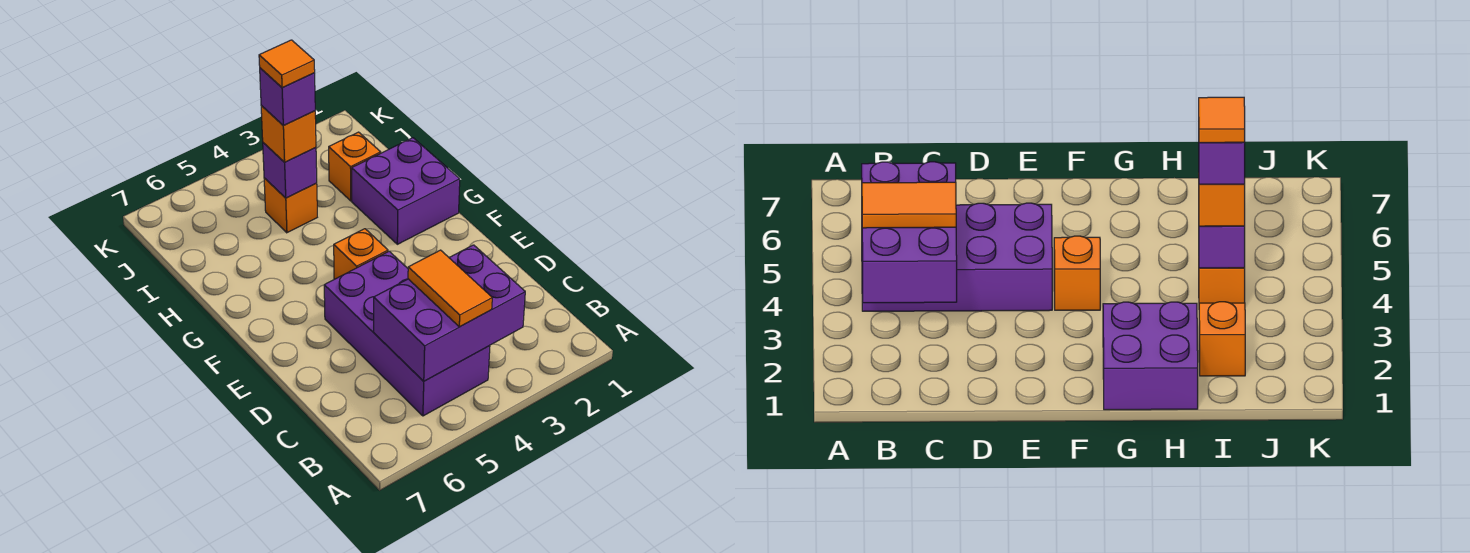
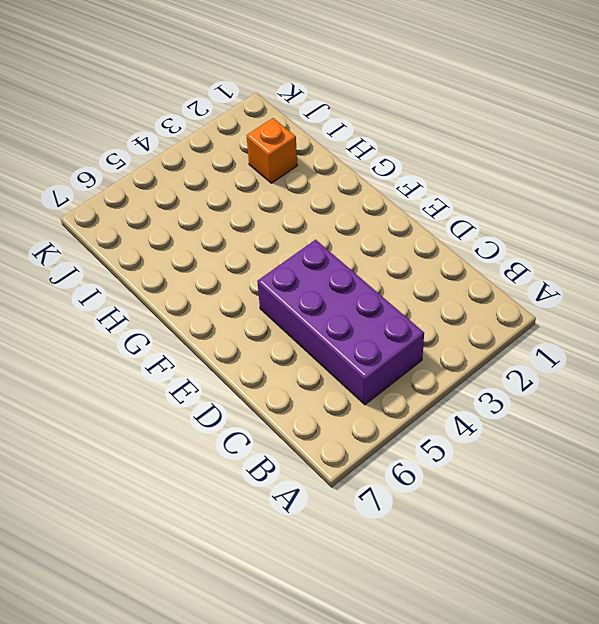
none -> orange 1x1 brick [334,229,388,279]
none -> purple 2x2 brick [352,138,460,244]

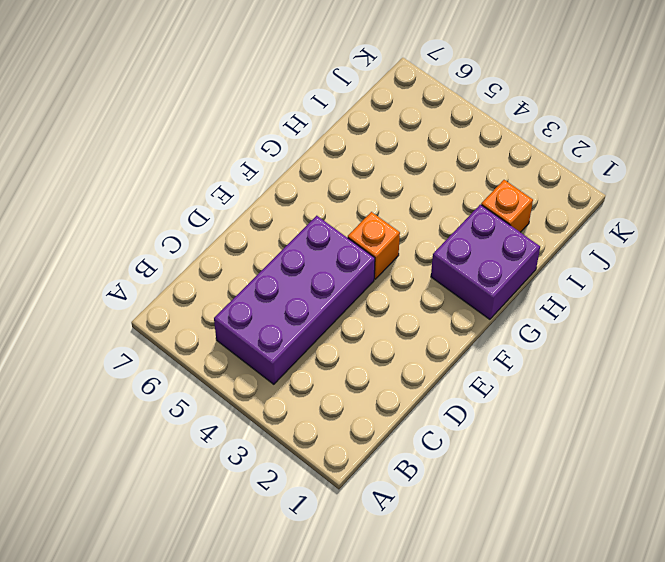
none -> orange 1x1 brick [264,178,317,233]
none -> purple 2x3 brick [374,245,525,381]

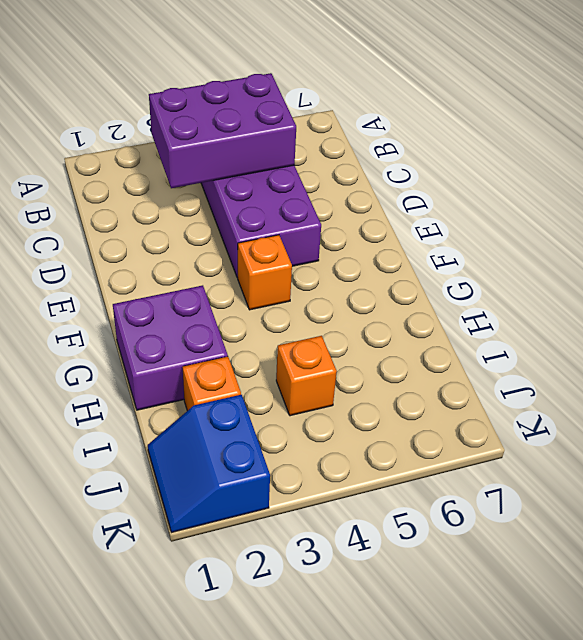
blue 2x2 slope [148,395,270,532] -> none
none -> purple 1x1 brick [263,143,317,198]
none -> orange 1x2 tile [408,250,492,327]

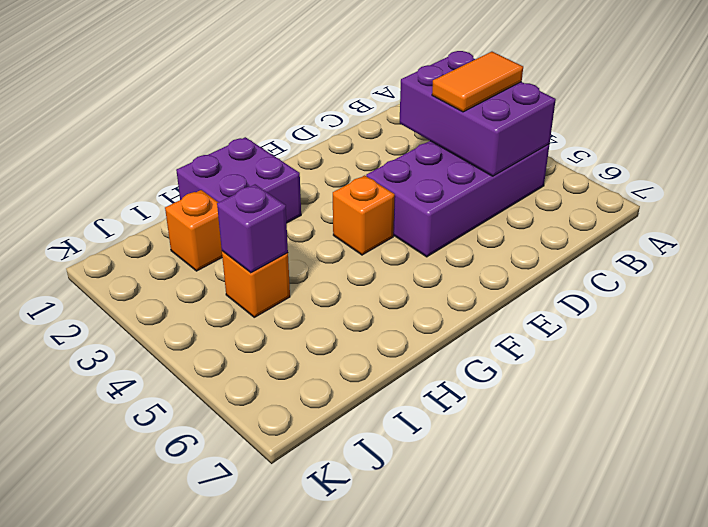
none -> orange 1x1 brick [261,106,316,162]
none -> purple 1x1 brick [260,68,315,126]

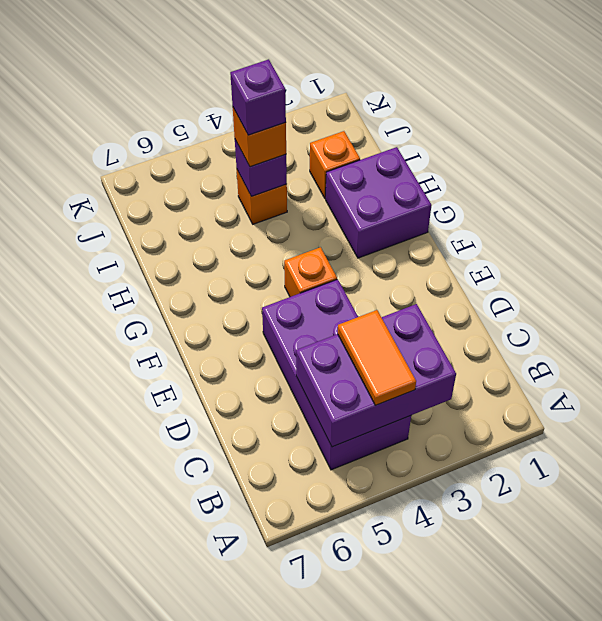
none -> orange 1x1 tile [259,40,315,88]

